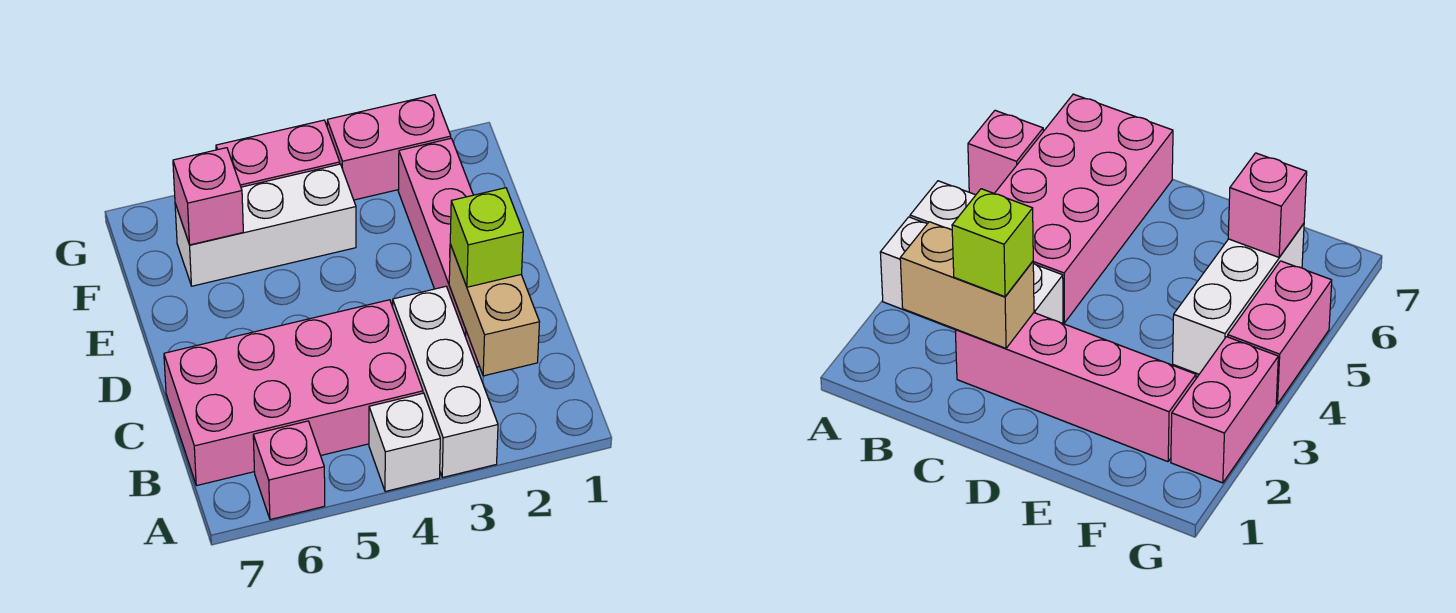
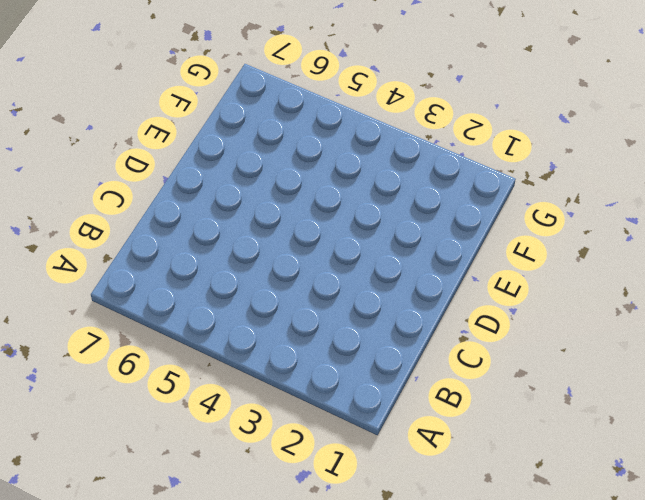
none -> white 1x3 brick [393,286,498,478]
none -> white 1x1 brick [369,393,440,492]

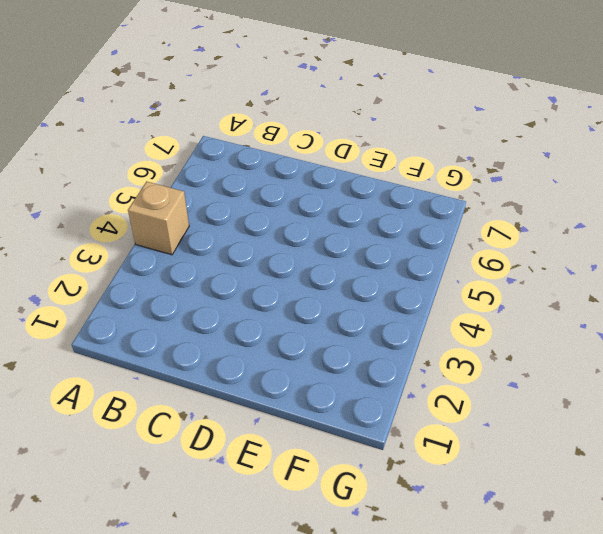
tan 1x1 brick [128,182,189,255] -> white 1x1 brick [369,393,440,492]
none -> white 1x3 brick [393,286,498,478]
none -> pink 1x1 brick [253,421,325,520]

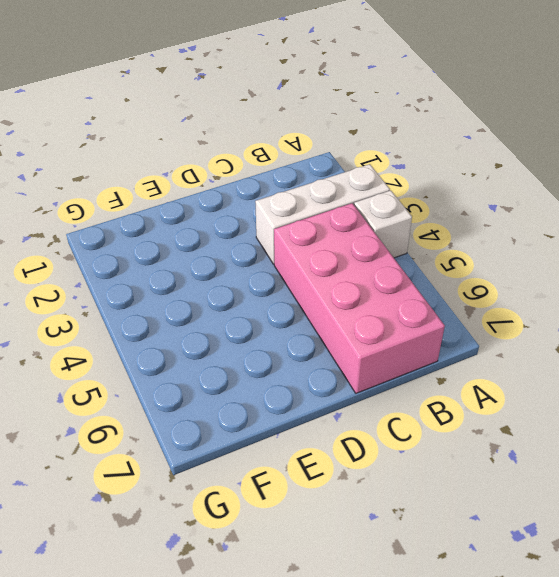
none -> pink 1x1 brick [253,421,325,520]
none -> pink 1x4 brick [398,138,479,367]

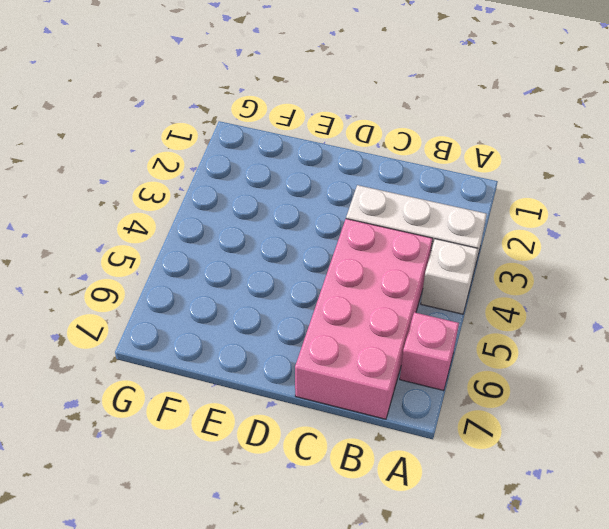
none -> pink 1x4 brick [398,138,479,367]
none -> white 1x3 brick [175,164,356,286]

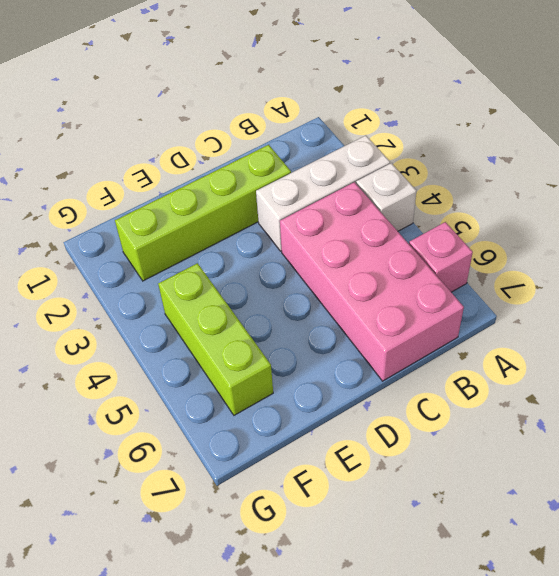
lime 1x4 brick [115,145,291,281] -> pink 1x4 brick [398,138,479,367]
lime 1x3 brick [158,263,273,415] -> white 1x3 brick [175,164,356,286]
none -> pink 1x2 brick [327,95,451,200]
none -> pink 1x2 brick [216,120,340,187]

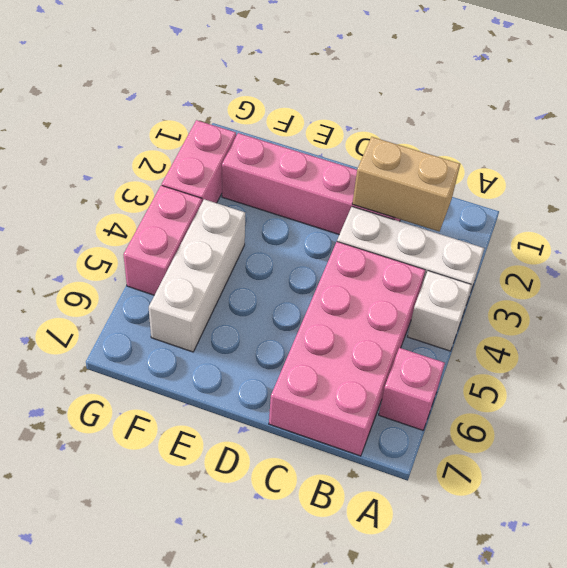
none -> pink 1x1 brick [173,148,243,245]
none -> lime 1x1 brick [450,188,523,287]

